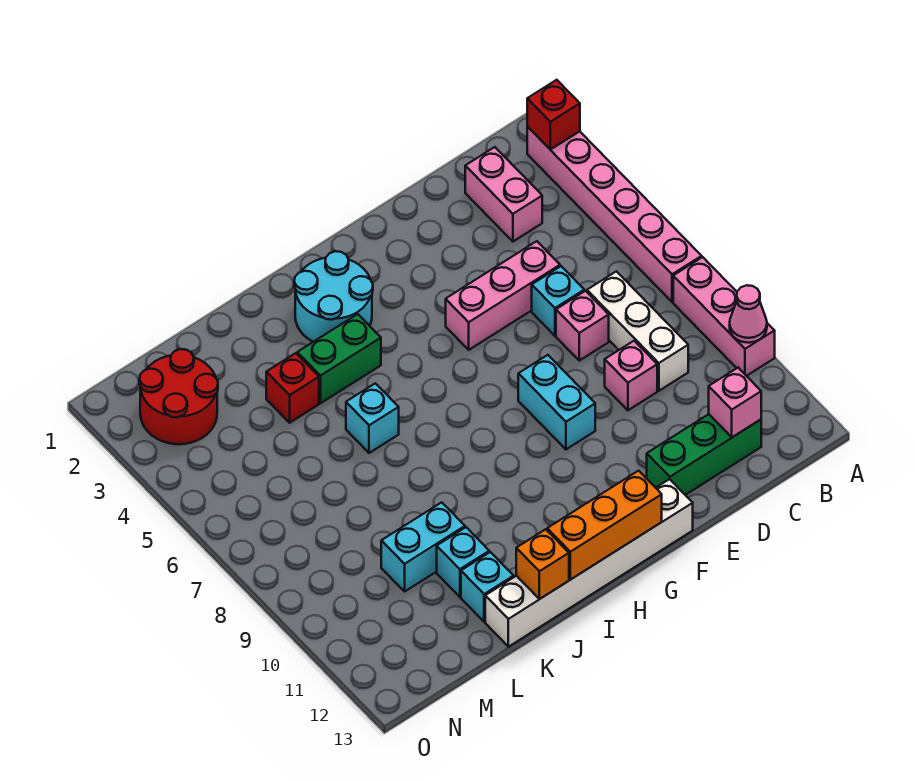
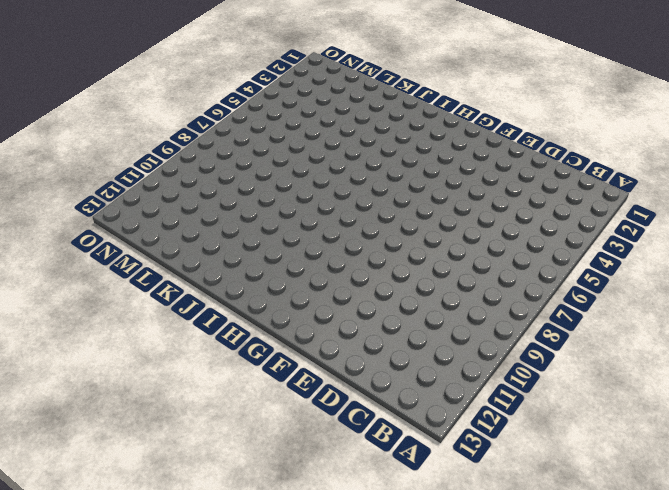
none -> pink 1x6 brick [527,127,702,302]
none -> pink 1x3 brick [673,257,775,376]
none -> pink 1x2 brick [465,147,542,241]

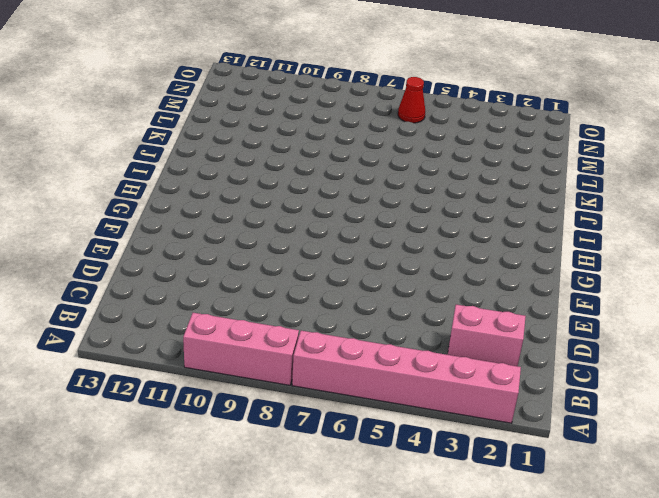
red 1x1 cone [398,77,425,123] -> none
none -> white 1x3 brick [587,271,688,391]
none -> green 1x3 brick [647,414,761,495]
none -> pink 1x3 brick [446,241,560,350]

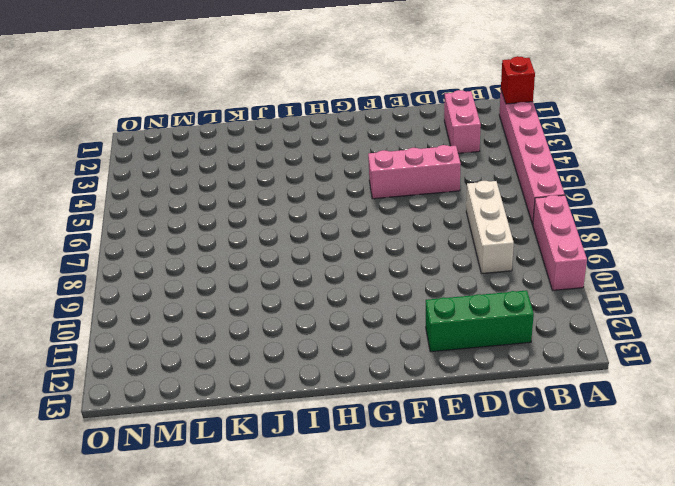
none -> cyan 1x1 brick [532,266,584,336]
none -> pink 1x1 brick [556,291,609,361]
none -> pink 1x1 brick [605,341,657,410]

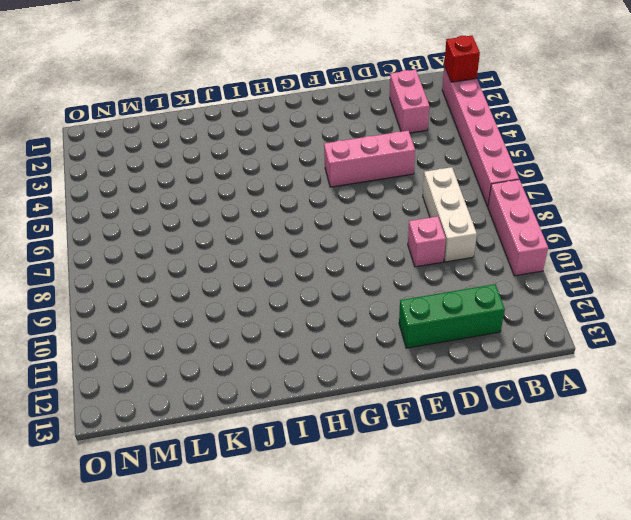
none -> cyan 1x1 brick [532,266,584,336]
none -> pink 1x1 brick [556,291,609,361]
none -> cyan 1x2 brick [518,355,595,449]

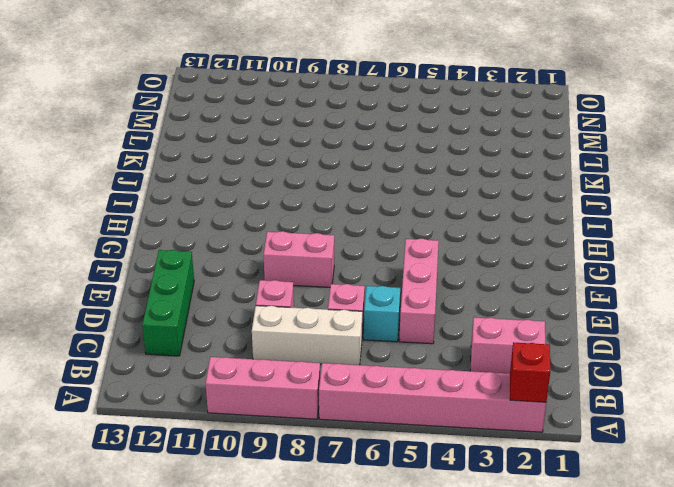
pink 1x2 brick [263,231,334,287] -> cyan 1x2 brick [518,355,595,449]
none -> white 1x6 brick [485,479,693,647]
none -> cyan 2x2 round brick [294,251,373,342]
none -> green 1x2 brick [297,314,381,403]

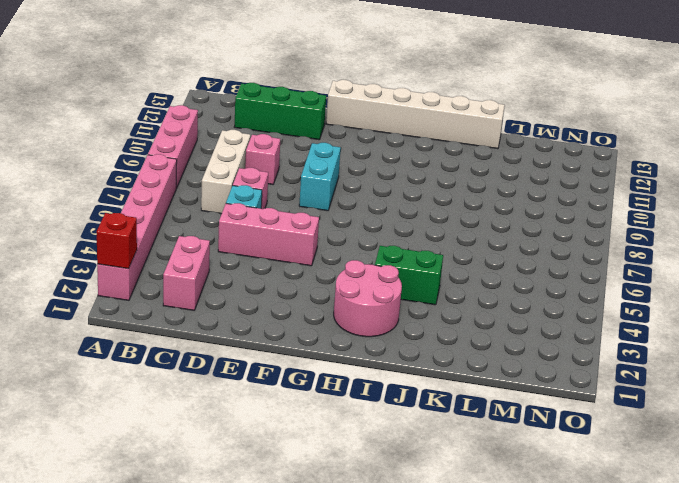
pink 2x2 round brick [334,260,402,337] -> cyan 2x2 round brick [294,251,373,342]
none -> cyan 1x1 brick [346,383,399,453]
none -> red 1x1 brick [266,353,319,423]
none -> cyan 1x2 brick [381,502,465,591]

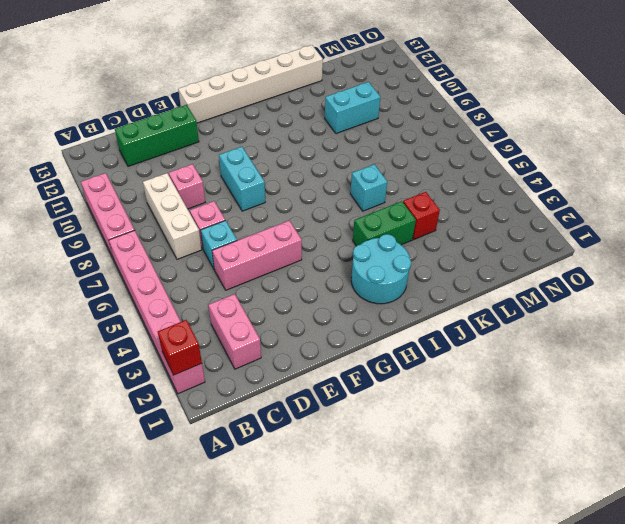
none -> cyan 1x1 brick [437,527,489,597]
none -> cyan 1x1 brick [461,552,514,622]
none -> red 2x2 round brick [139,349,218,444]

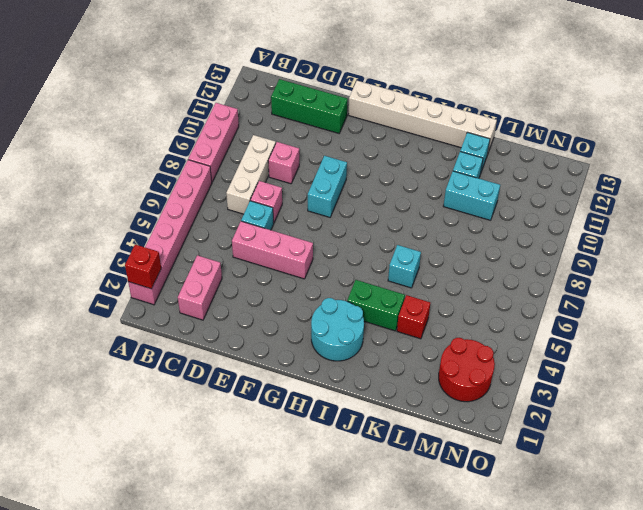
none -> pink 1x1 cone [730,285,767,343]
none -> pink 1x1 brick [709,368,761,437]
none -> orange 1x3 brick [547,471,662,579]

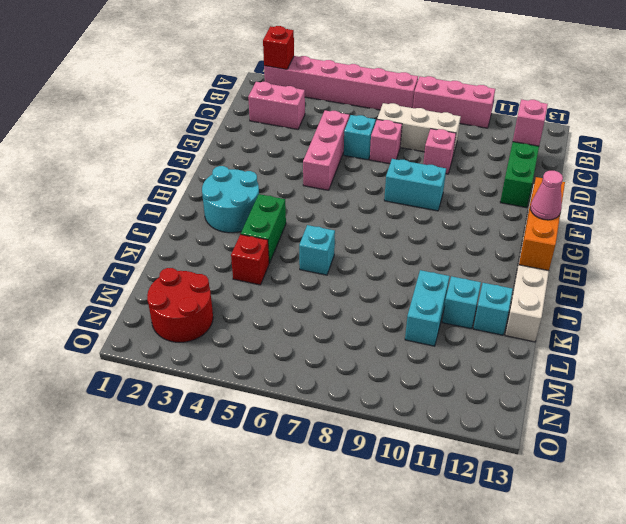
pink 1x1 cone [531,171,563,220] -> pink 1x1 cone moved to [730,285,767,343]
none -> orange 1x1 brick [516,529,569,599]

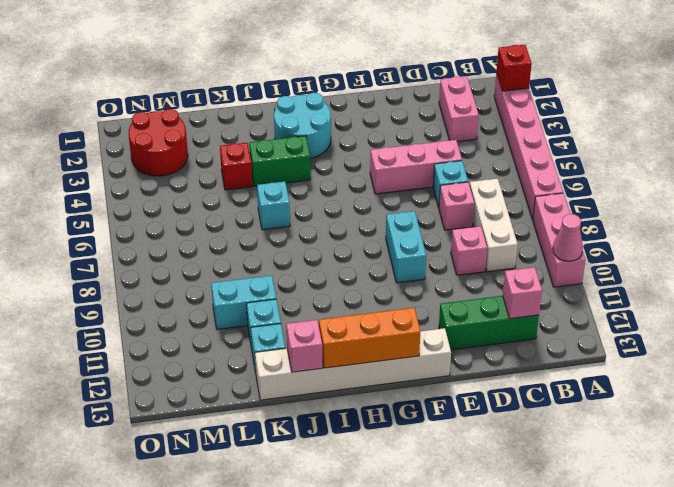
pink 1x1 brick [286,320,323,372] -> orange 1x1 brick [516,529,569,599]

